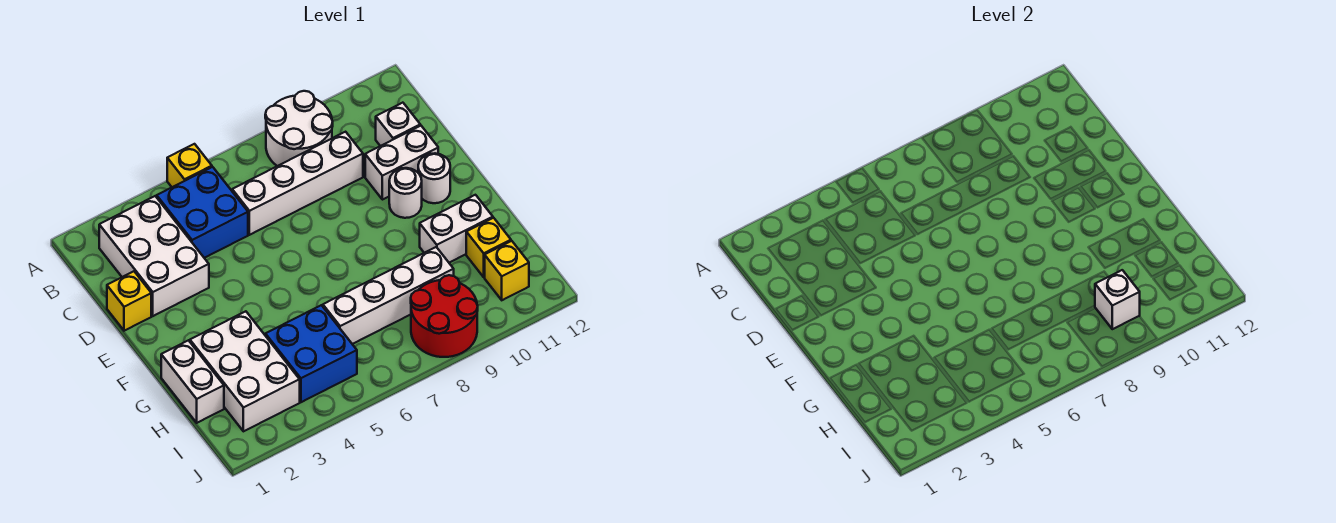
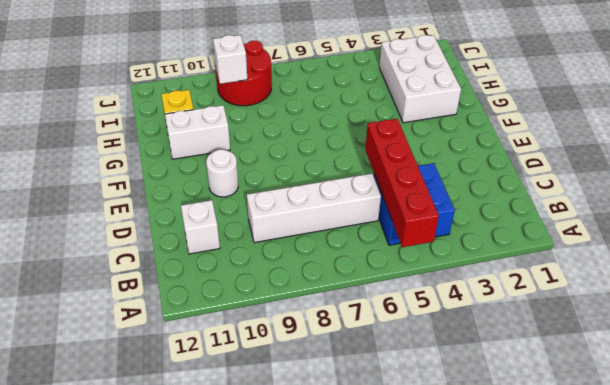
red 1x4 brick [365,119,439,247] -> none
none -> yellow 1x1 brick [167,144,212,187]
none -> white 2x2 round brick [265,91,333,166]
none -> white 2x3 brick [99,196,209,316]

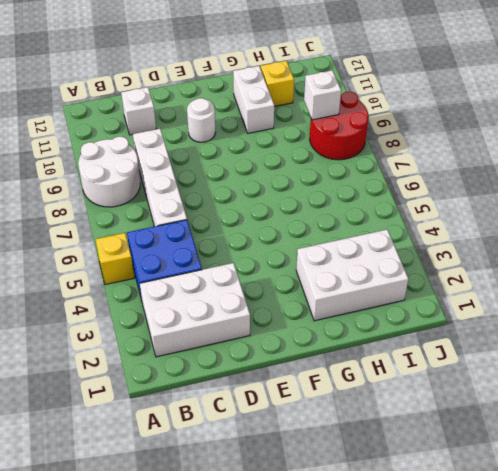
none -> yellow 1x1 brick [107,271,151,331]
none -> white 1x2 brick [365,126,438,200]
none -> white 1x1 round brick [418,153,450,203]

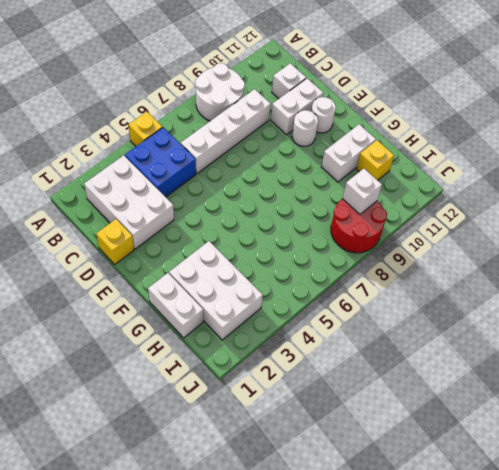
none -> blue 2x2 brick [265,305,357,402]
none -> white 1x4 brick [323,247,454,344]
none -> yellow 1x1 brick [485,241,529,300]

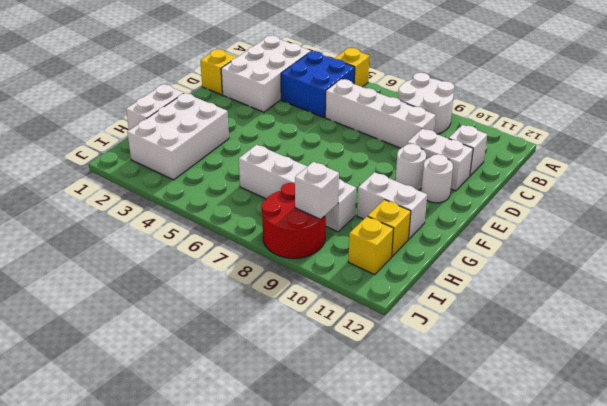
none -> blue 2x2 brick [265,305,357,402]

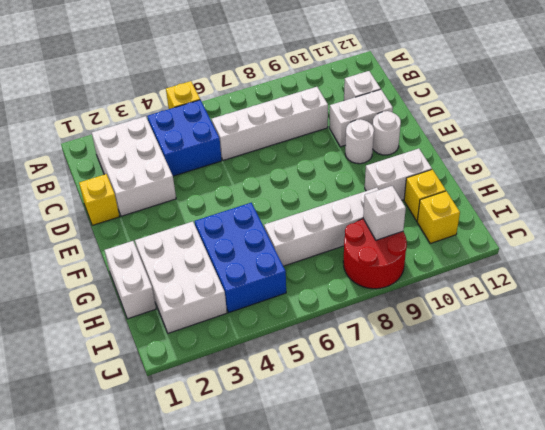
blue 2x3 brick [195,203,286,313] -> blue 2x2 brick [265,305,357,402]
none -> white 2x2 round brick [265,91,333,166]

